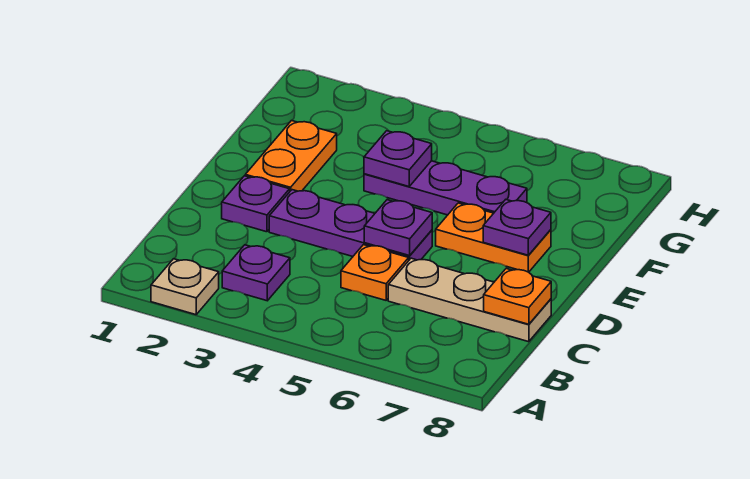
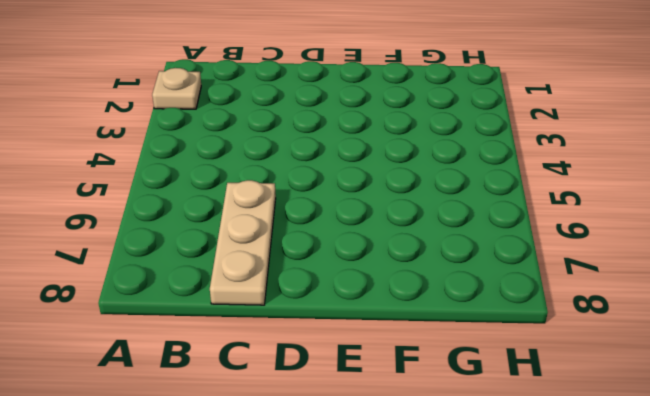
none -> purple 1x1 plate [222,245,290,301]
none -> orange 1x1 plate [341,245,409,300]
none -> purple 1x1 plate [222,176,290,232]

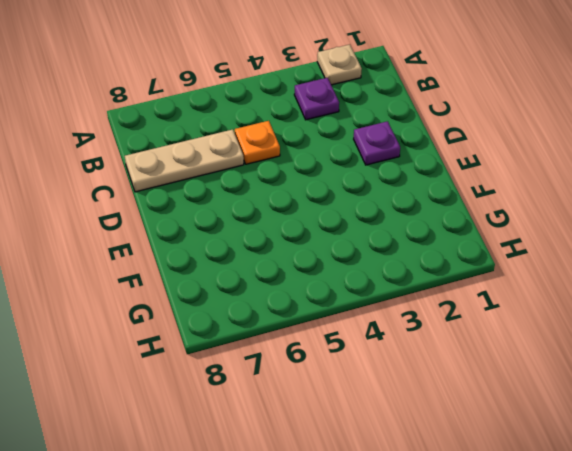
none -> purple 1x3 plate [269,190,432,260]
none -> orange 1x2 plate [245,121,337,191]
none -> orange 1x2 plate [436,203,551,272]

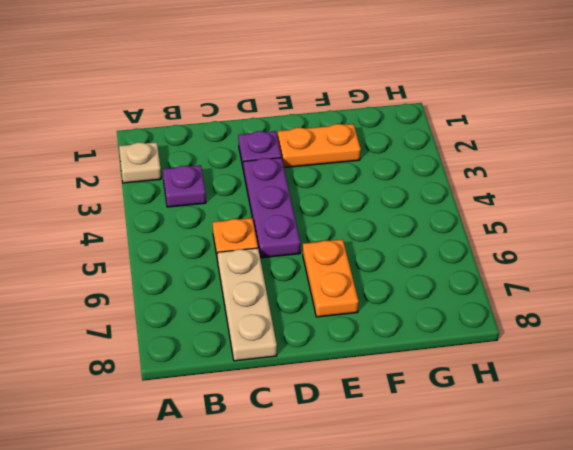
none -> purple 1x3 plate [364,161,527,215]
none -> orange 1x1 plate [484,268,551,324]
none -> purple 1x1 plate [364,200,432,256]

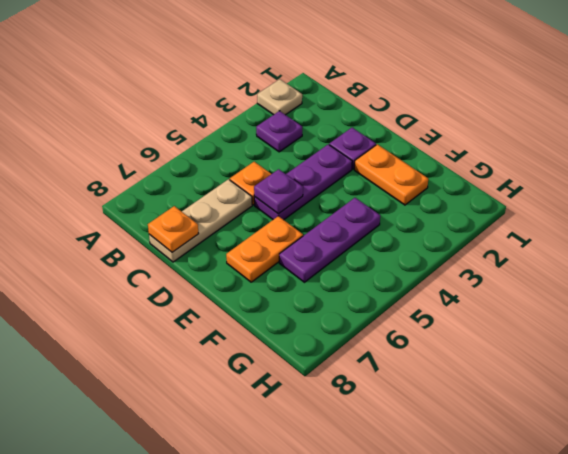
none -> purple 1x1 plate [483,200,551,255]
none -> purple 1x1 plate [364,131,432,186]

